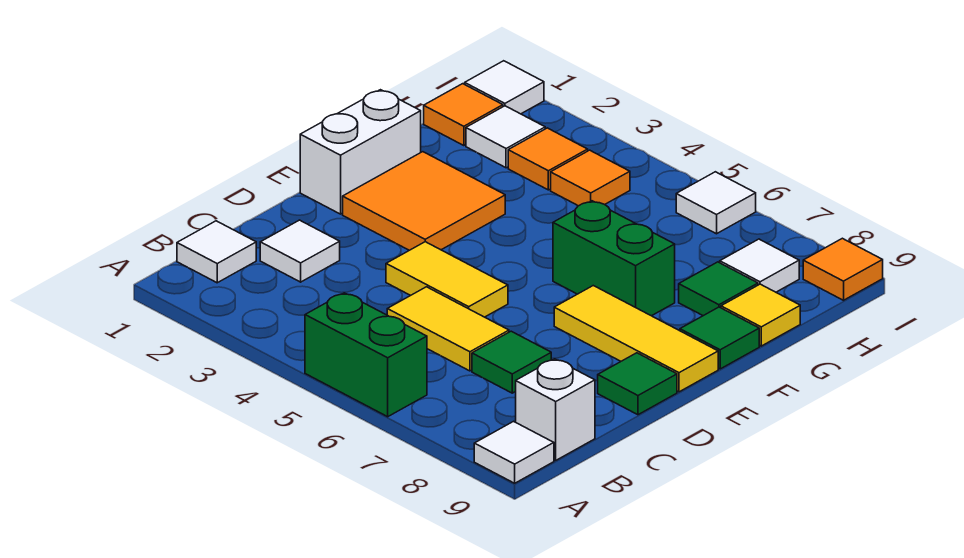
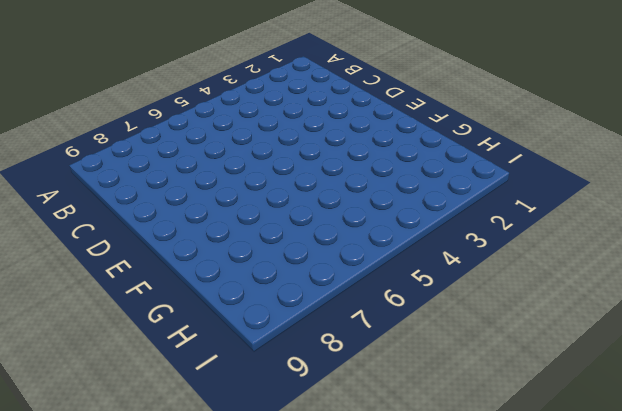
none -> green 1x2 brick [305,293,427,417]
none -> white 1x1 tile [474,421,554,483]
none -> white 1x1 tile [177,221,256,283]

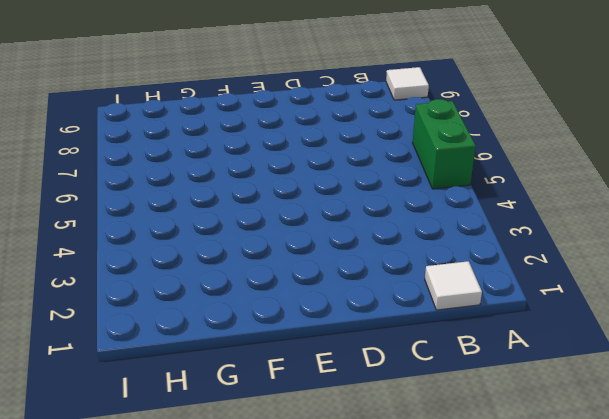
none -> white 1x1 brick [516,359,595,460]
none -> white 1x1 tile [260,220,340,282]
none -> yellow 1x2 tile [387,287,509,371]

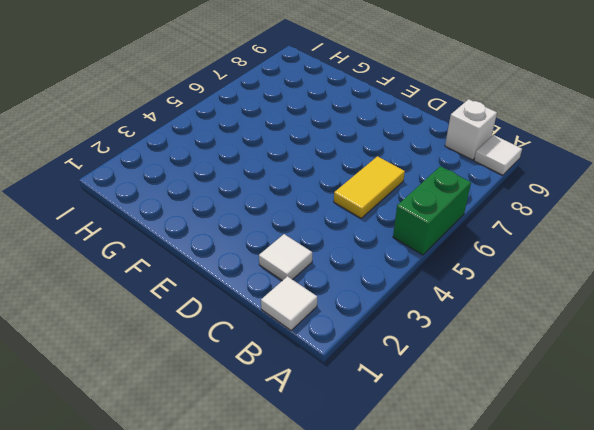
none -> green 1x1 tile [472,331,551,393]
none -> yellow 1x2 tile [386,242,508,317]
none -> green 1x1 tile [598,353,677,415]

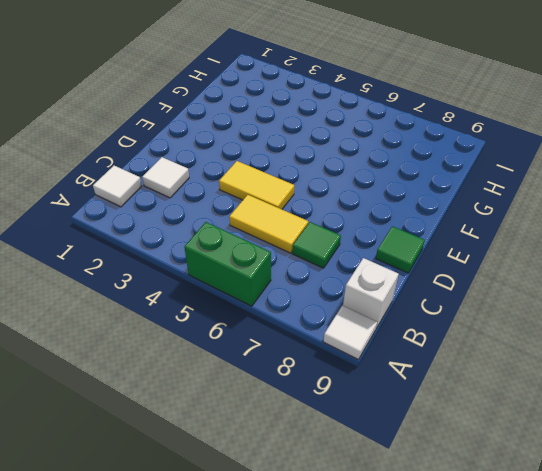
none -> white 1x2 brick [300,90,421,214]
none -> orange 2x2 tile [343,152,505,250]
none -> yellow 1x3 tile [554,286,718,392]

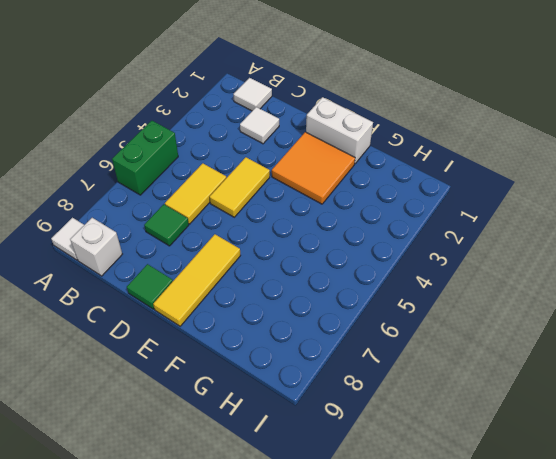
none -> green 1x2 brick [553,201,675,316]
none -> green 1x1 tile [680,307,759,369]
none -> green 1x1 tile [679,262,758,316]

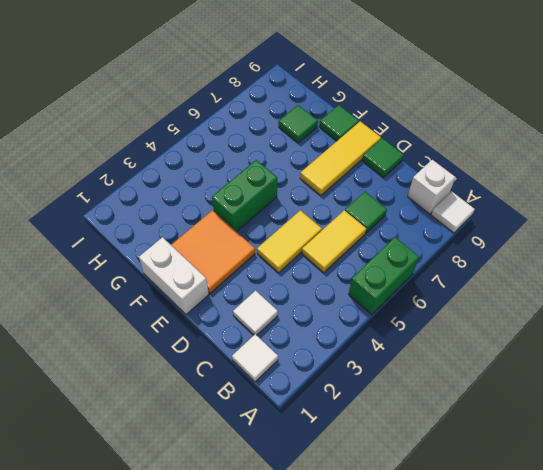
green 1x2 brick [212,160,277,232] -> green 1x2 brick moved to [553,201,675,316]
none -> yellow 1x1 tile [721,284,800,346]
none -> orange 1x1 tile [424,84,503,146]
none -> white 1x1 tile [466,106,545,168]

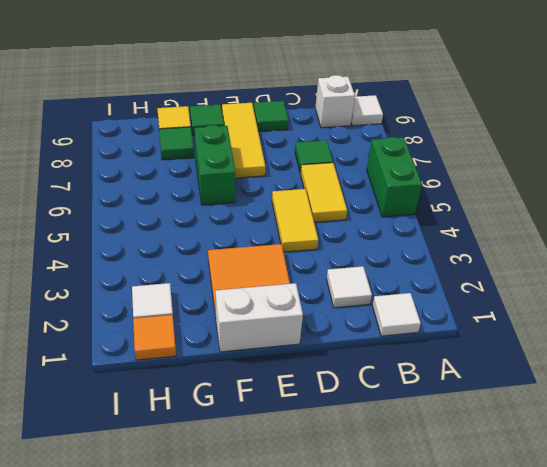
none -> orange 1x1 tile [508,128,588,190]
none -> orange 1x1 tile [551,150,630,206]
none -> white 1x1 tile [720,239,799,292]

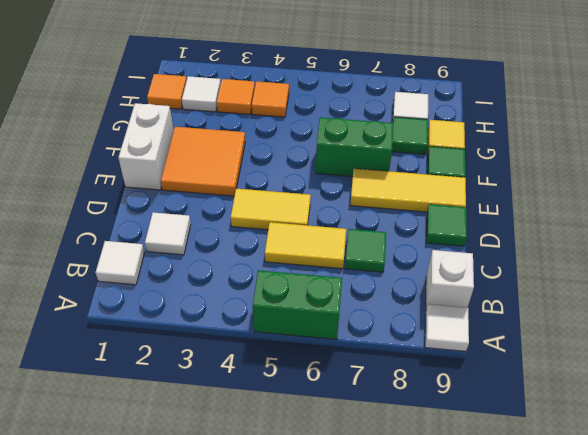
none -> white 1x1 tile [465,61,544,114]
none -> white 1x1 tile [676,172,756,234]
none -> orange 1x1 tile [803,238,883,300]

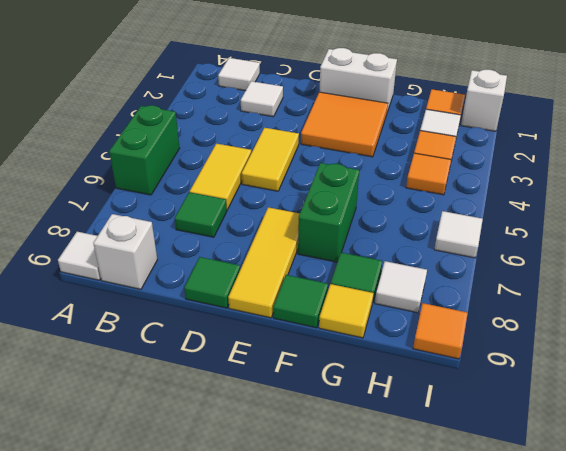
white 1x1 brick [461,70,507,131] -> white 1x1 tile [465,61,544,114]

